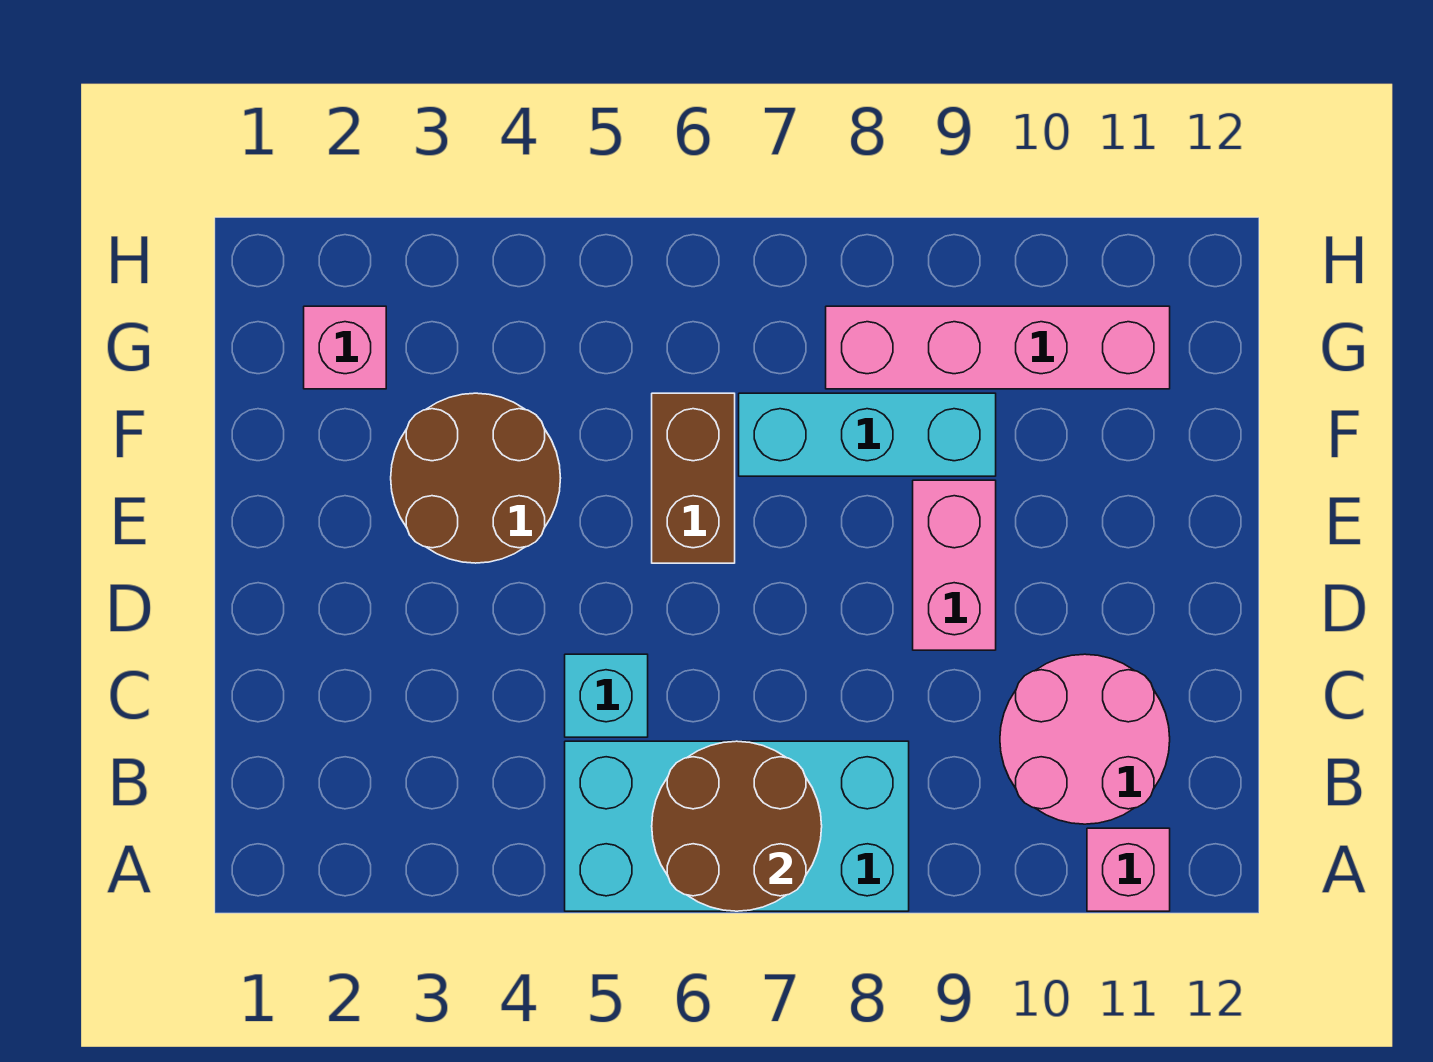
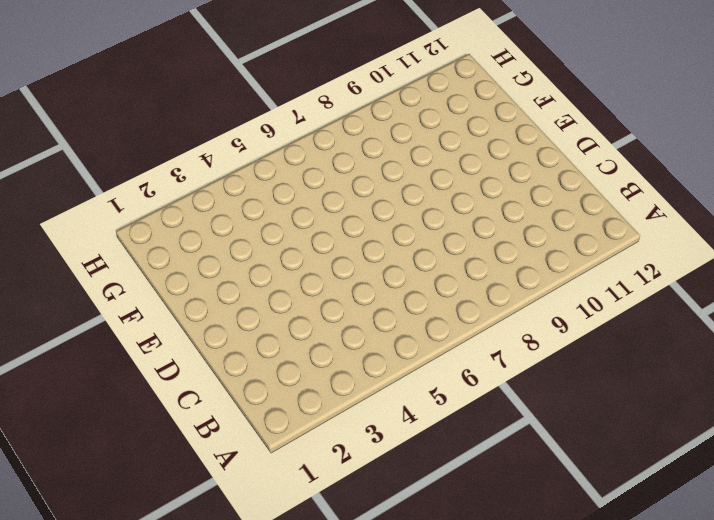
none -> cyan 2x4 brick [565,741,909,911]
none -> pink 1x1 brick [1087,828,1170,911]

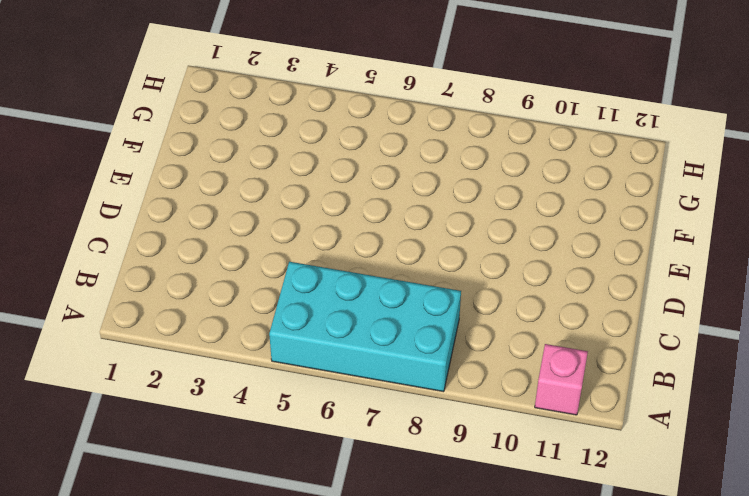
none -> pink 2x2 round brick [1000,654,1170,824]
none -> cyan 1x1 brick [565,654,648,737]

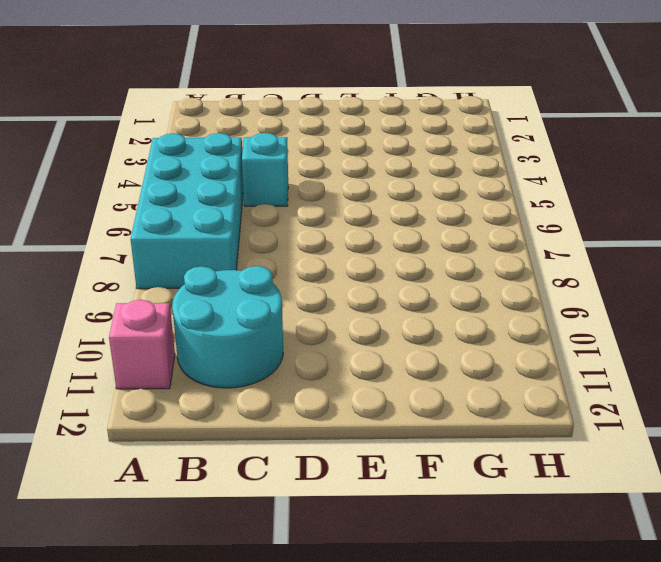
cyan 2x2 round brick [172,266,283,388] -> pink 2x2 round brick [1000,654,1170,824]
none -> pink 1x2 brick [913,480,996,650]
none -> brown 2x2 round brick [391,393,561,563]

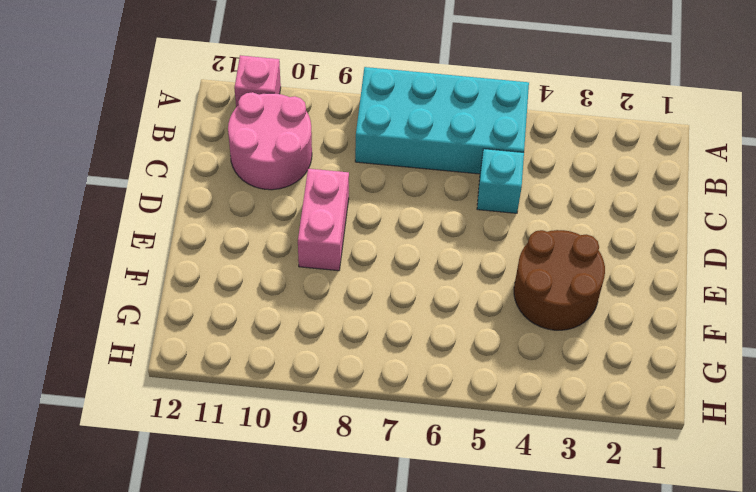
none -> brown 1x2 brick [652,393,735,563]
none -> cyan 1x3 brick [739,393,996,476]

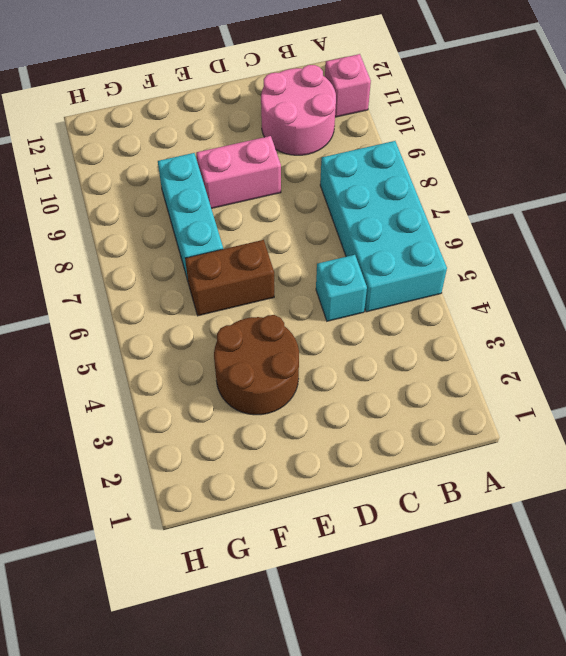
none -> pink 1x1 brick [304,306,386,389]
none -> pink 1x4 brick [826,306,1170,389]

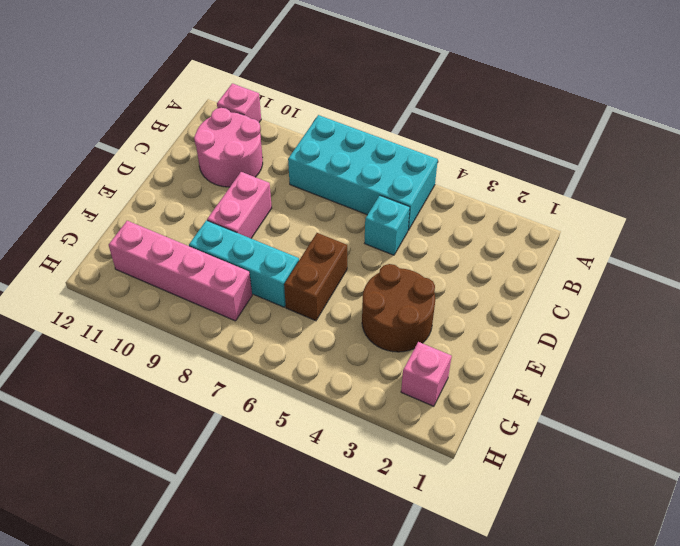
none -> brown 2x2 round brick [652,741,822,911]

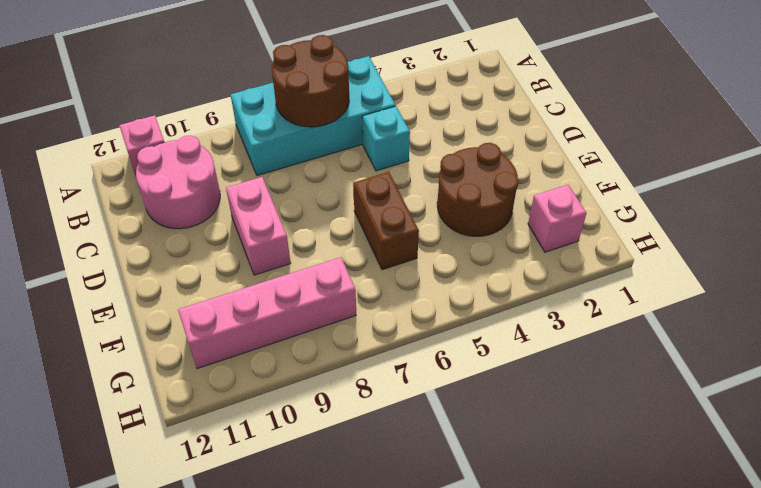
none -> cyan 1x3 brick [739,393,996,476]

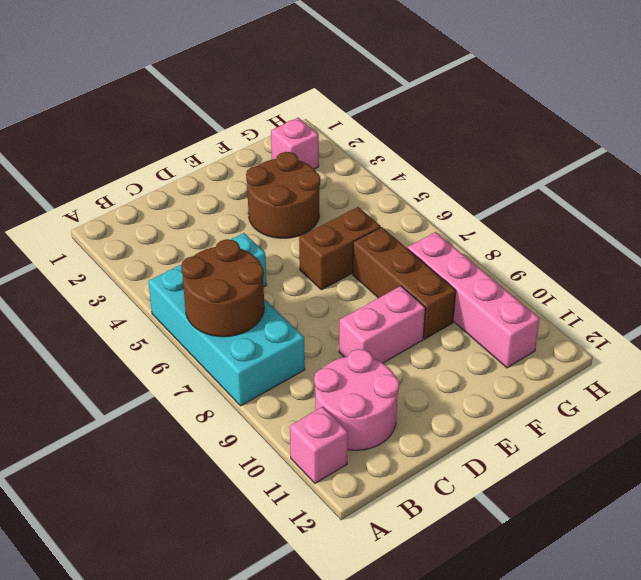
brown 1x3 brick [353,227,456,339] -> cyan 1x3 brick [739,393,996,476]

